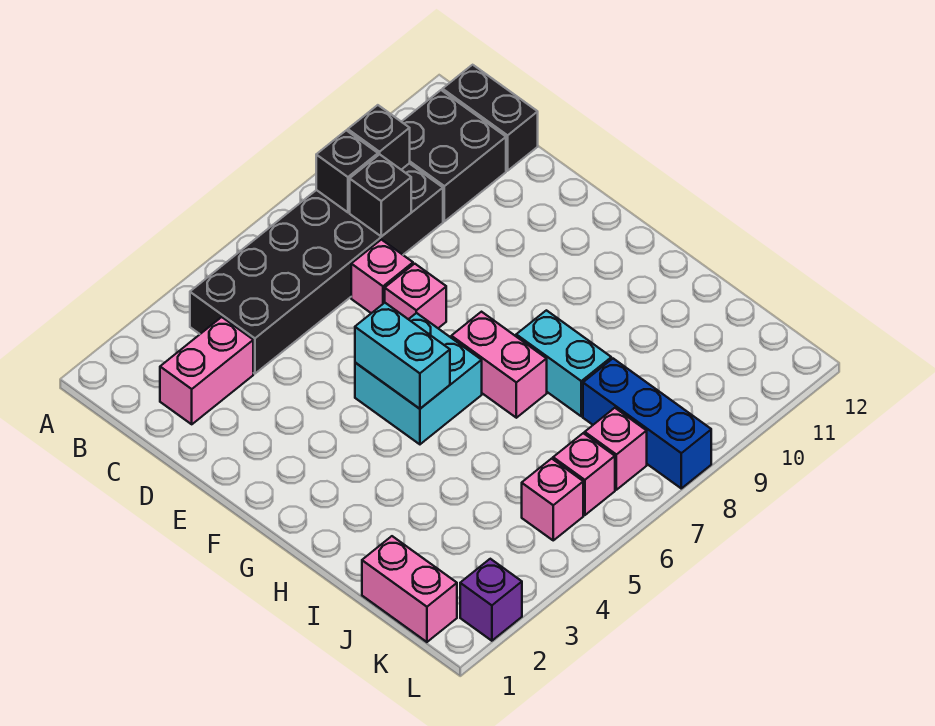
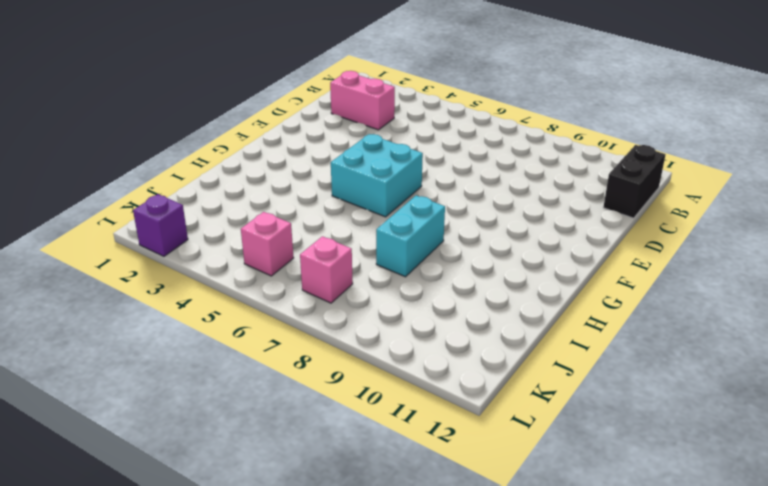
none -> black 2x6 brick [190,163,443,374]
none -> black 2x2 brick [402,90,506,221]
none -> pink 1x1 brick [351,240,413,313]

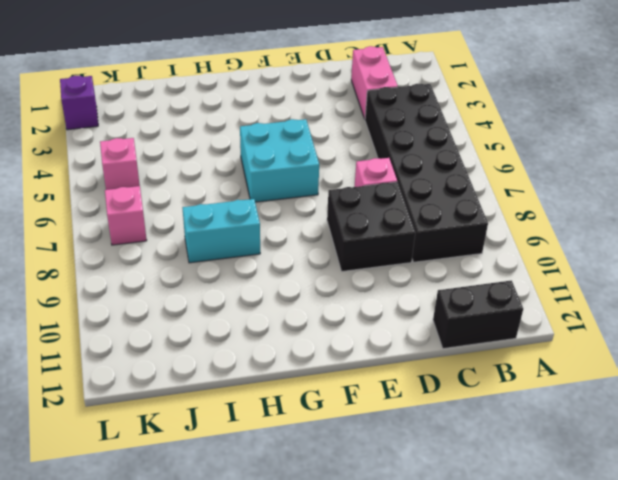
black 2x2 brick [327,182,415,271] -> black 2x2 brick moved to [402,90,506,221]
none -> pink 1x1 brick [385,264,446,328]
none -> pink 1x2 brick [451,312,547,418]
none -> pink 1x2 brick [362,536,457,642]

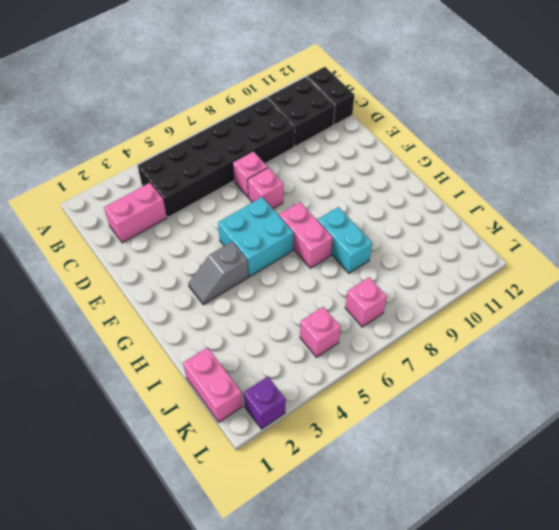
grey 1x2 slope [188,242,249,305] -> none
none -> blue 1x3 brick [583,359,711,488]
none -> pink 1x1 brick [553,433,615,515]
none -> black 1x1 brick [316,130,378,212]

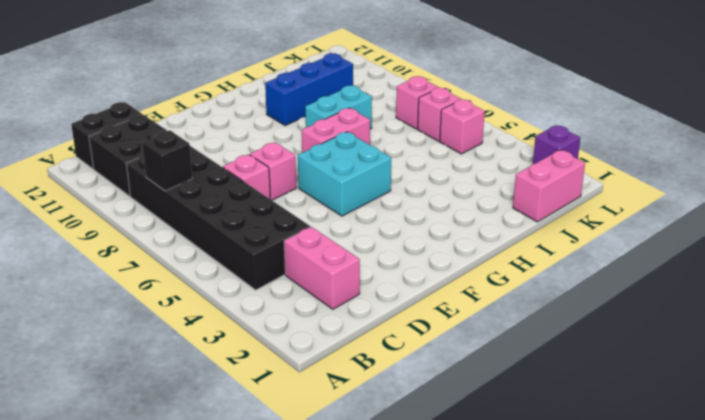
blue 1x3 brick [265,53,353,126] -> blue 1x3 brick moved to [583,359,711,488]
none -> black 1x1 brick [348,105,410,170]
none -> black 1x1 brick [350,154,411,237]
none -> cyan 1x2 brick [355,303,450,409]

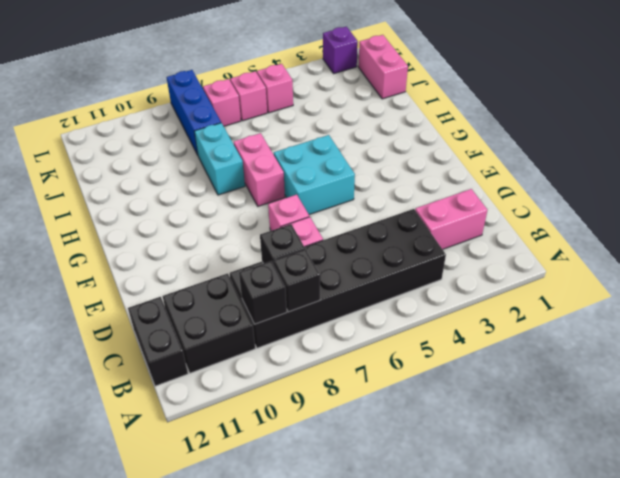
none -> cyan 1x2 brick [355,303,450,409]

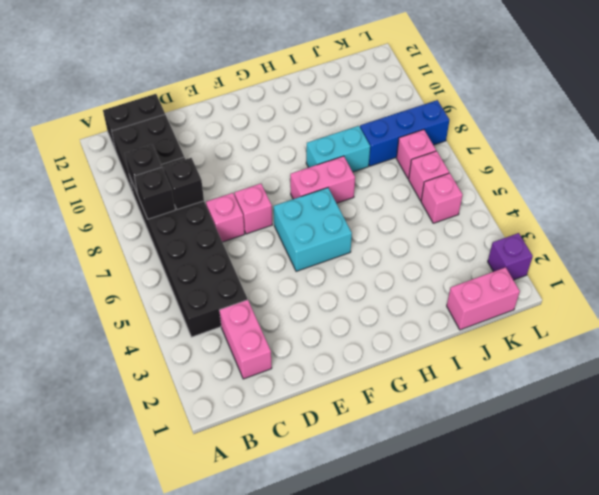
none -> cyan 1x2 brick [355,303,450,409]

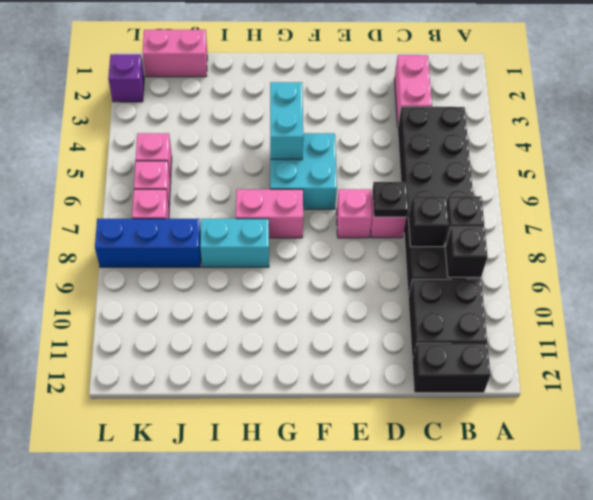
black 1x1 plate [373,182,408,217] -> none
cyan 1x2 brick [270,82,303,160] -> cyan 1x2 brick turned to [355,303,450,409]

